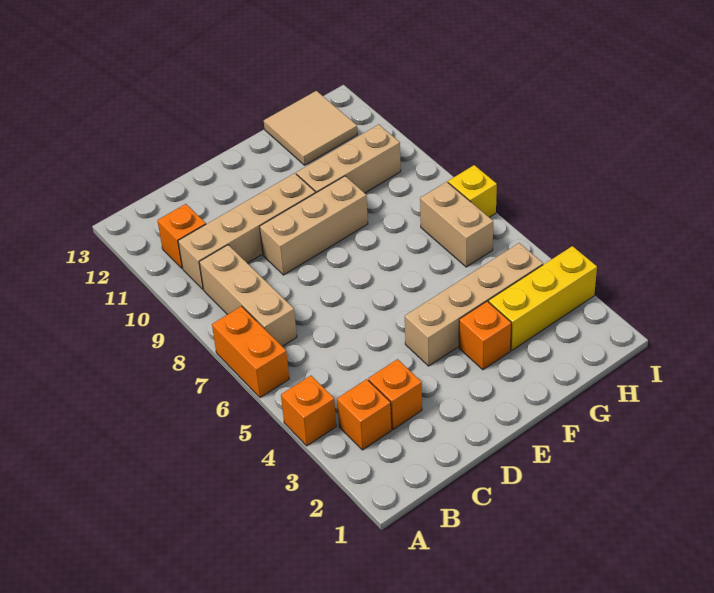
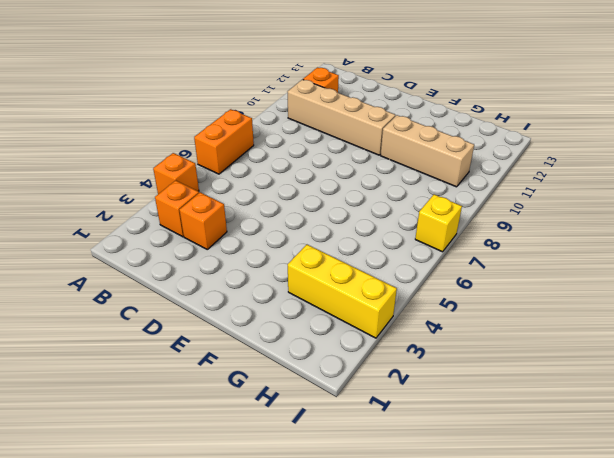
none -> tan 1x3 brick [199,245,297,346]
none -> tan 1x3 brick [260,176,368,275]
none -> tan 1x4 brick [405,243,543,366]

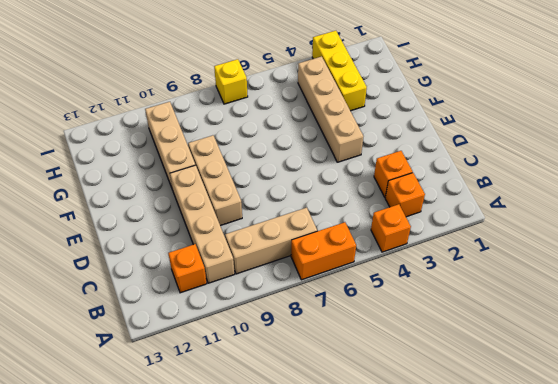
none -> orange 1x1 brick [459,301,511,370]
none -> tan 2x2 tile [264,91,358,165]
none -> tan 1x2 brick [420,182,493,267]

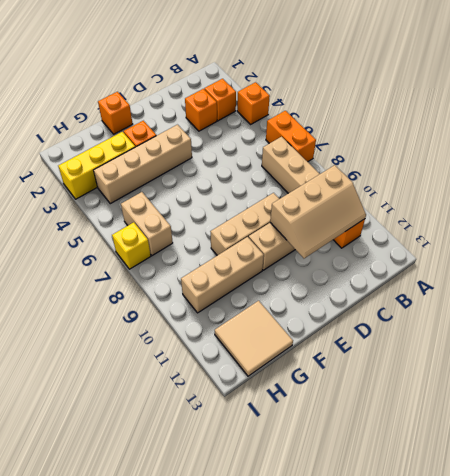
tan 2x3 slope [270,165,366,258] -> none
orange 1x1 brick [98,92,133,134] -> none

